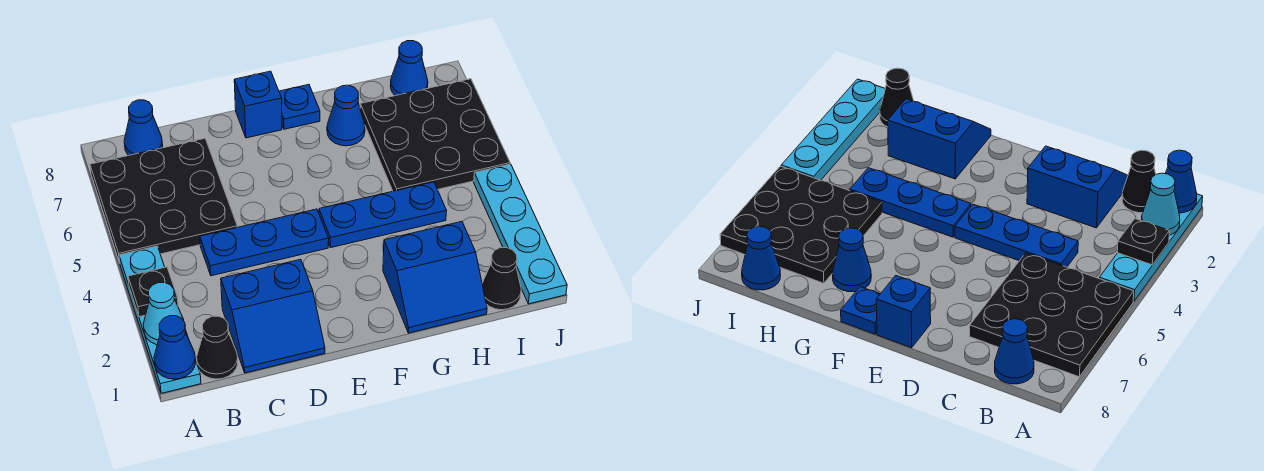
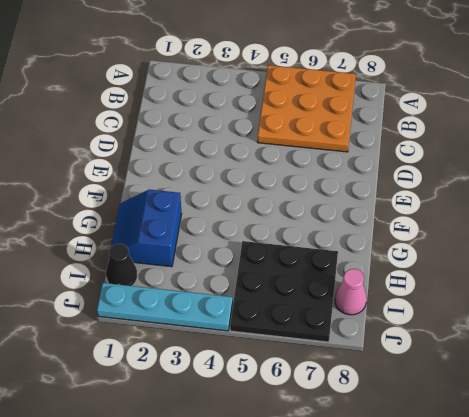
orange 3x3 plate [257,65,356,152] -> black 3x3 plate [90,138,237,262]
pink 1x1 cone [335,269,367,315] -> blue 1x1 cone [390,41,428,96]
none -> cyan 1x4 plate [119,246,201,393]
none -> black 1x1 cone [197,316,238,379]
none -> blue 1x1 cone [124,100,163,155]

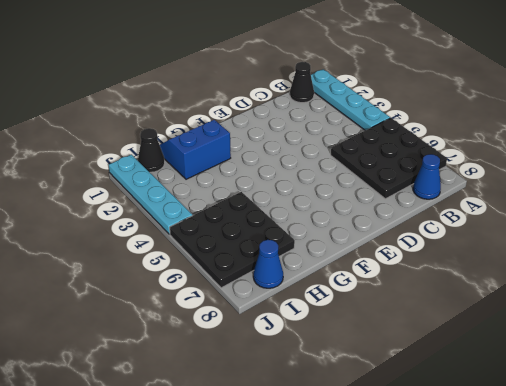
none -> blue 2x2 slope [221,259,325,373]
none -> blue 1x3 plate [200,209,329,276]
none -> blue 1x1 brick [234,71,282,138]

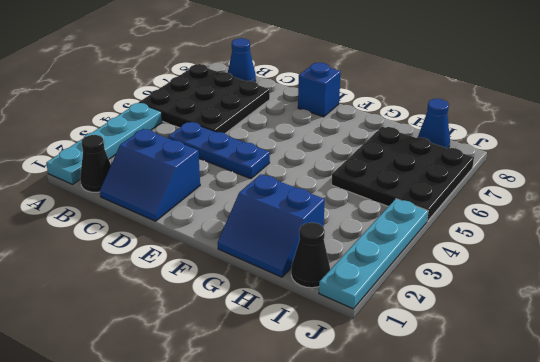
none -> blue 1x3 plate [319,182,447,248]
none -> blue 1x1 plate [279,85,320,129]
none -> blue 1x1 cone [327,85,365,146]

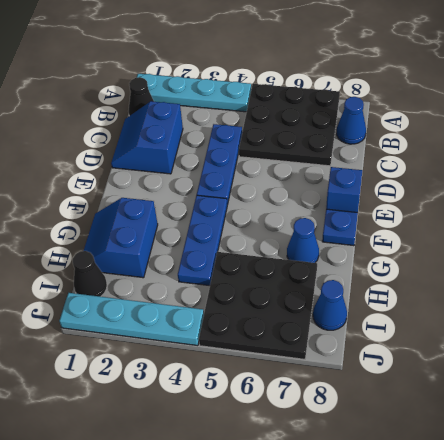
none -> blue 1x1 cone [154,316,196,379]
none -> cyan 1x1 cone [143,282,184,345]
none -> black 1x1 plate [128,267,178,317]

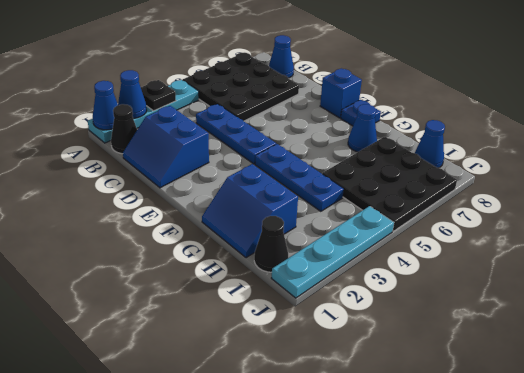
blue 1x1 cone [118,70,147,118] -> cyan 1x1 cone [143,282,184,345]

